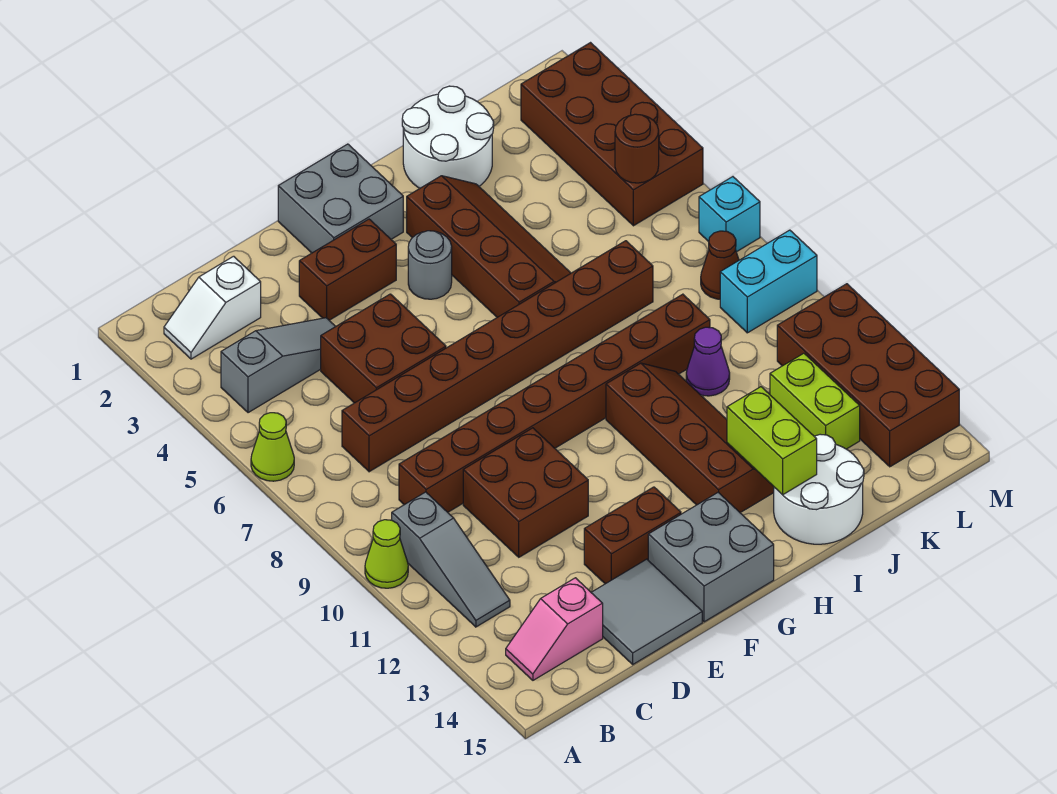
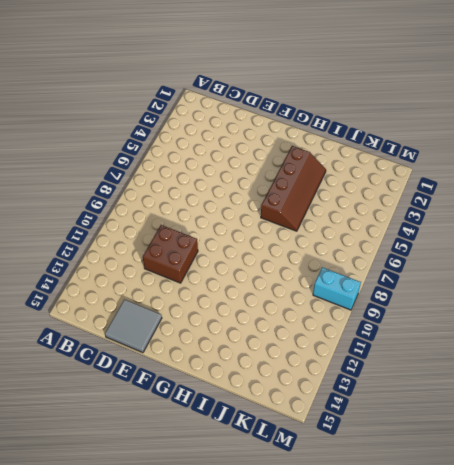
none -> lime 1x1 cone [251,413,294,481]
none -> lime 1x1 cone [365,520,408,588]
none -> white 1x2 slope [164,256,261,359]

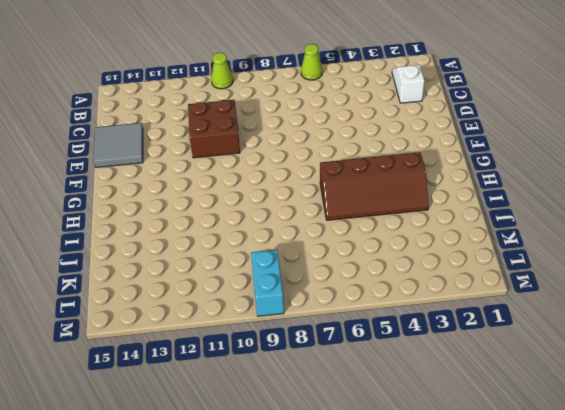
none -> grey 1x3 slope [221,318,336,413]
none -> grey 1x3 slope [392,492,510,627]
none -> pink 1x2 slope [506,578,603,680]

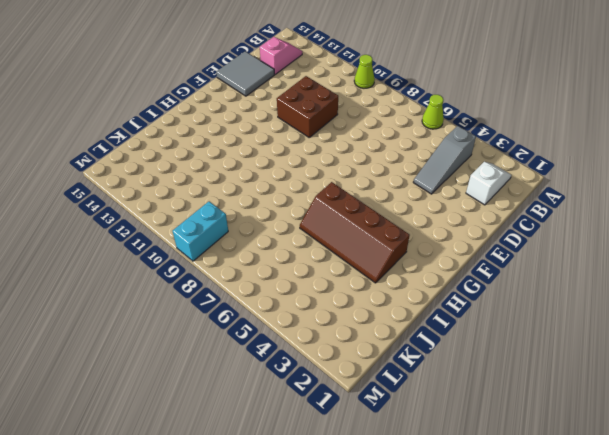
none -> grey 1x3 slope [392,492,510,627]
none -> brown 1x8 brick [342,241,653,472]
none -> brown 1x8 brick [399,294,710,512]

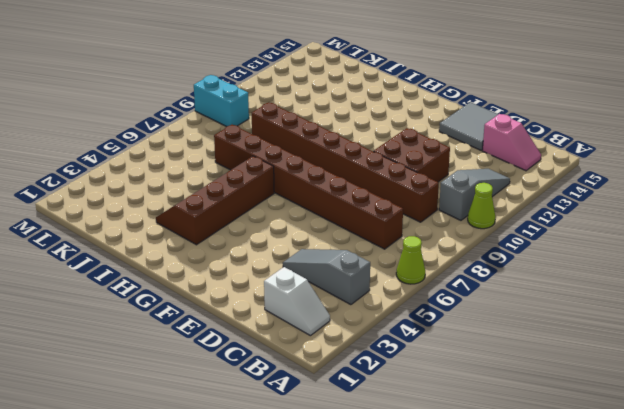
none -> brown 2x2 brick [321,294,446,403]
none -> brown 1x2 brick [299,219,396,320]
none -> brown 1x2 brick [584,487,681,584]

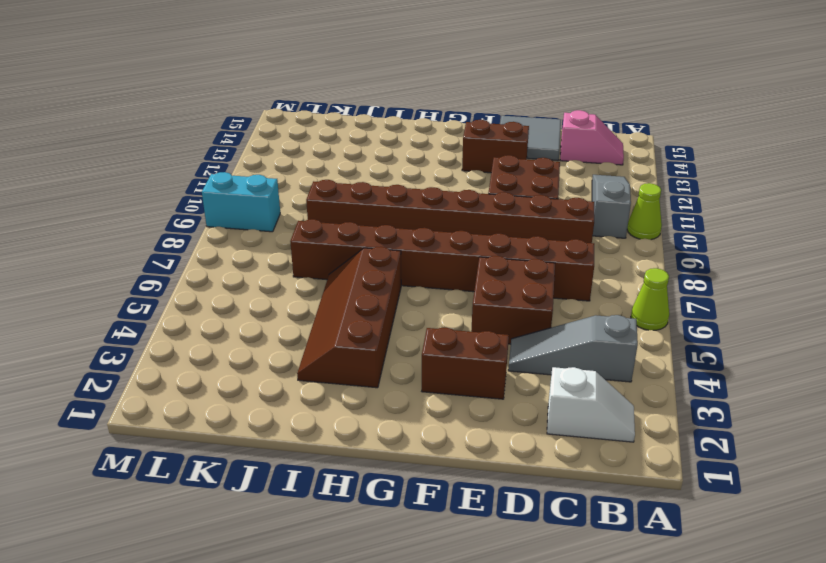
none -> grey 2x2 brick [278,144,403,253]
none -> grey 2x2 brick [648,492,774,622]
none -> grey 1x1 round brick [408,231,452,299]

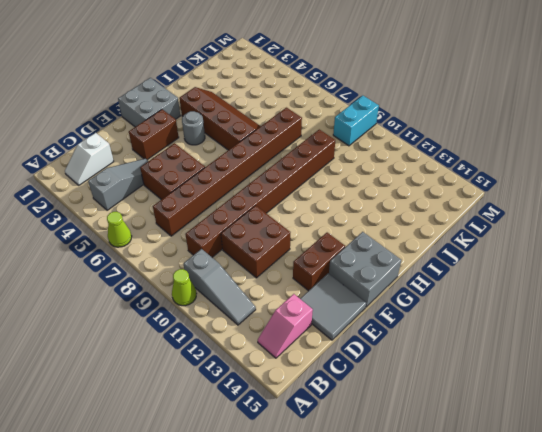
none -> brown 2x4 slope [606,363,774,513]
none -> white 2x2 round brick [402,86,494,188]
none -> white 2x2 round brick [774,434,864,544]

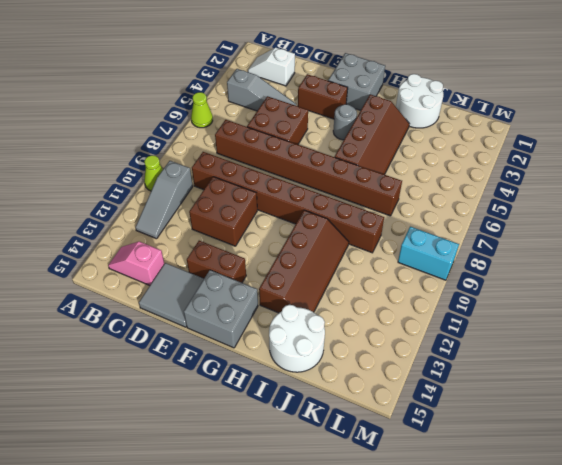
none -> purple 1x1 cone [686,327,730,396]
none -> lime 1x2 brick [770,353,860,449]
none -> brown 2x4 brick [521,43,703,226]

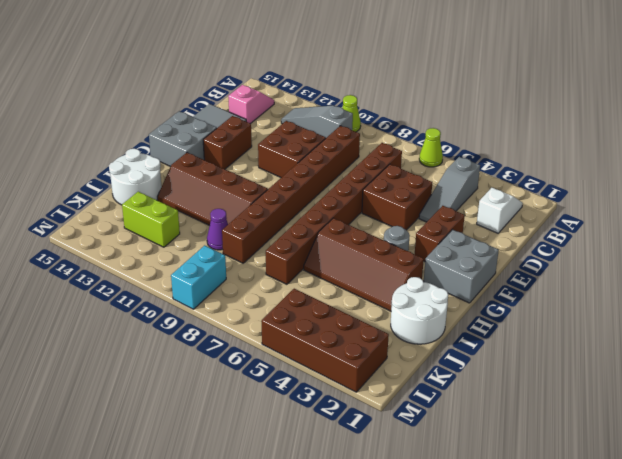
none -> brown 1x1 cone [701,231,739,299]
none -> brown 2x4 brick [777,284,959,467]
none -> cyan 1x1 brick [699,177,760,252]

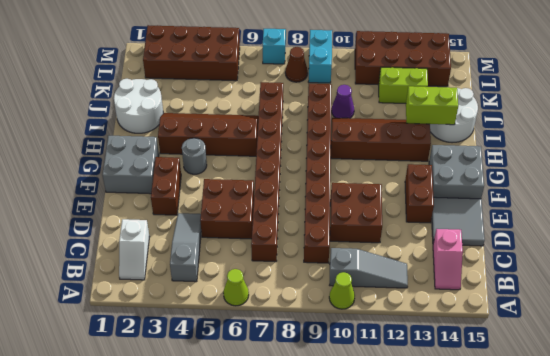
none -> brown 1x1 round brick [615,114,659,183]

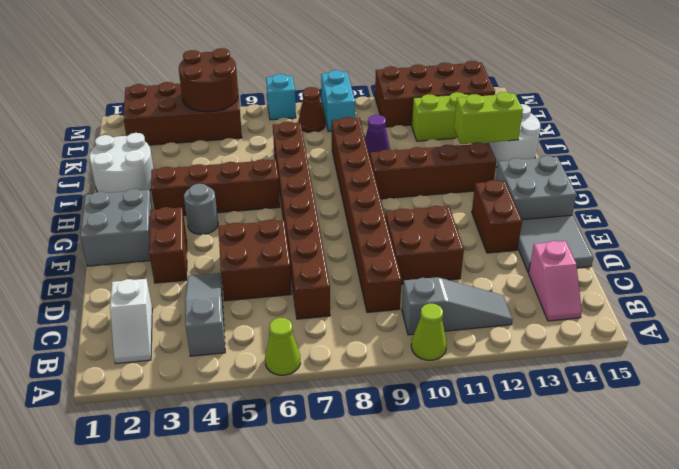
brown 2x2 round brick [179,48,238,112] -> brown 1x1 round brick [615,114,659,183]

